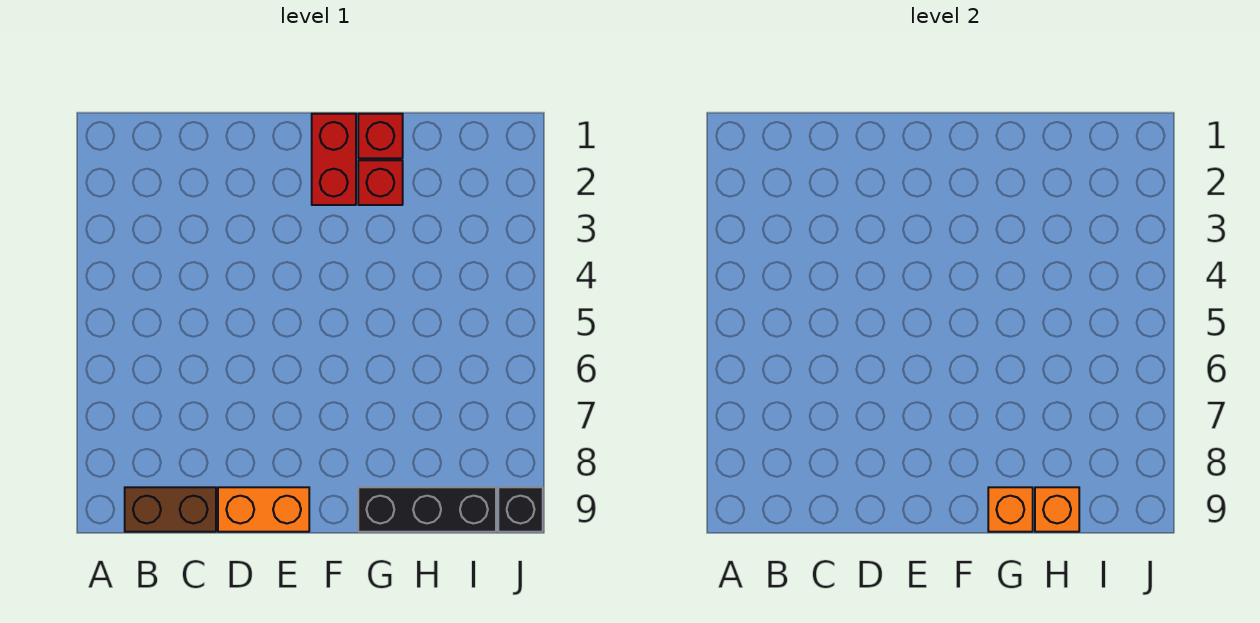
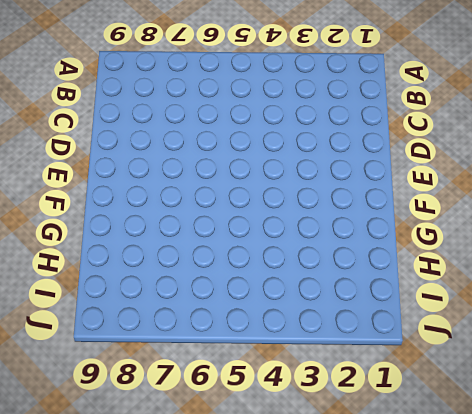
none -> brown 1x2 brick [125,487,216,532]
none -> orange 1x2 brick [218,487,309,532]

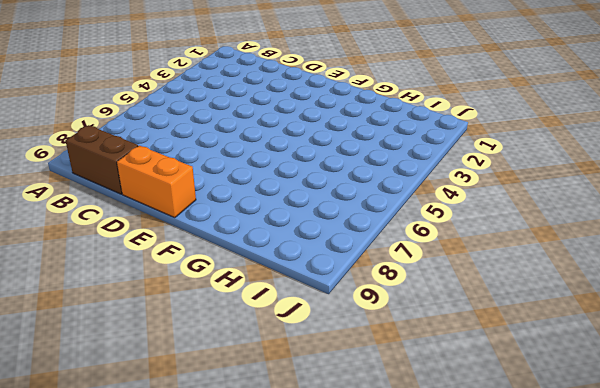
none -> red 1x2 brick [312,114,356,205]
none -> red 1x1 brick [358,114,403,158]

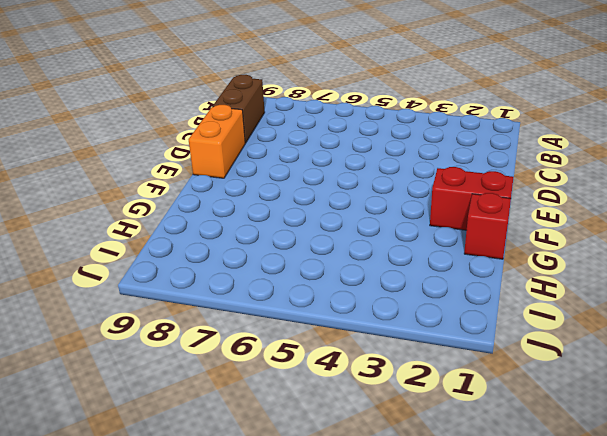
none -> red 1x1 brick [358,160,403,205]
none -> black 1x3 brick [358,487,496,532]

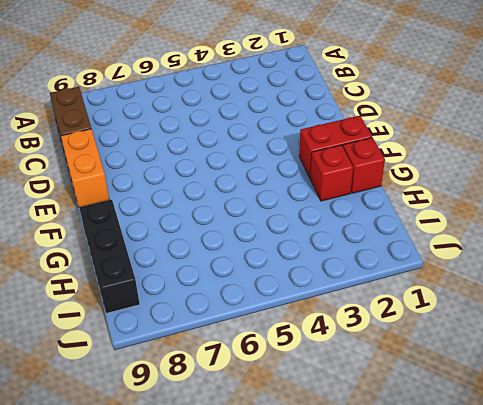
none -> black 1x1 brick [498,487,543,532]
none -> orange 1x1 brick [988,487,1033,532]

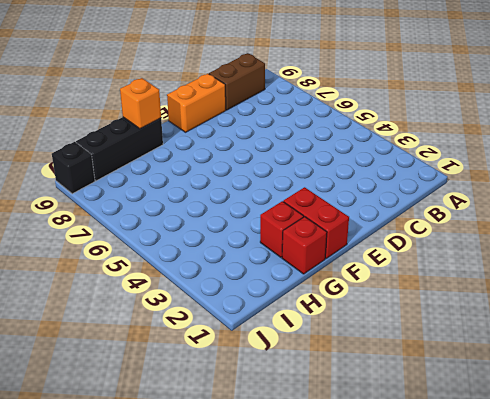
none -> orange 1x1 brick [1035,487,1079,532]

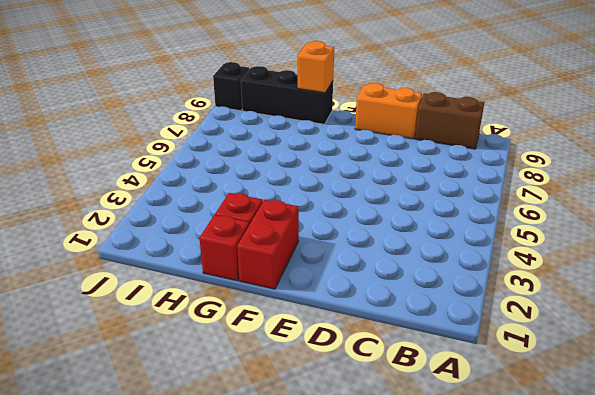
none -> orange 1x1 brick [1035,487,1079,532]

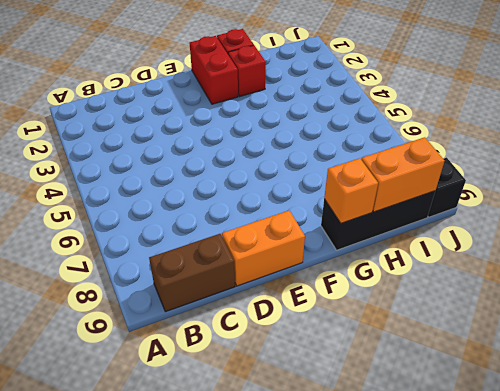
orange 1x2 brick [361,137,444,212] -> orange 1x1 brick [1035,487,1079,532]

